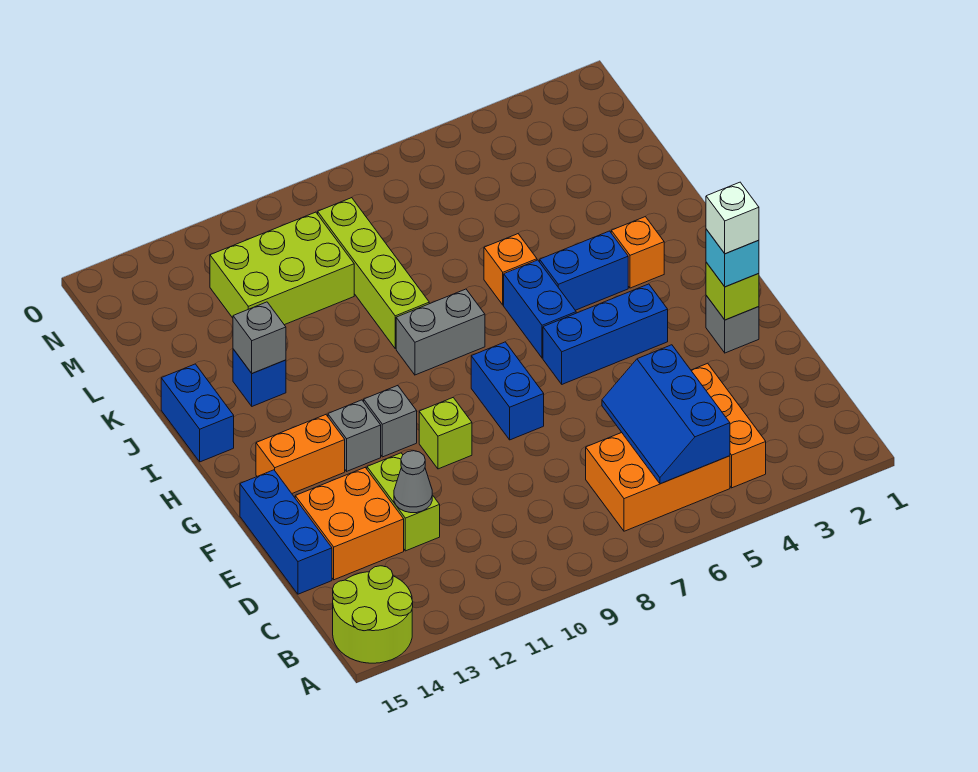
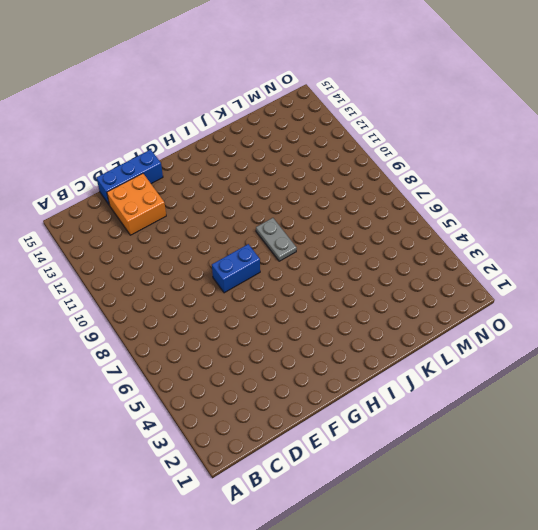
grey 1x2 plate [256,218,297,261] -> grey 1x2 brick [396,289,485,375]
none -> lime 2x2 round brick [333,566,413,663]
none -> orange 1x3 brick [691,363,766,488]
none -> orange 2x3 brick [586,433,730,531]

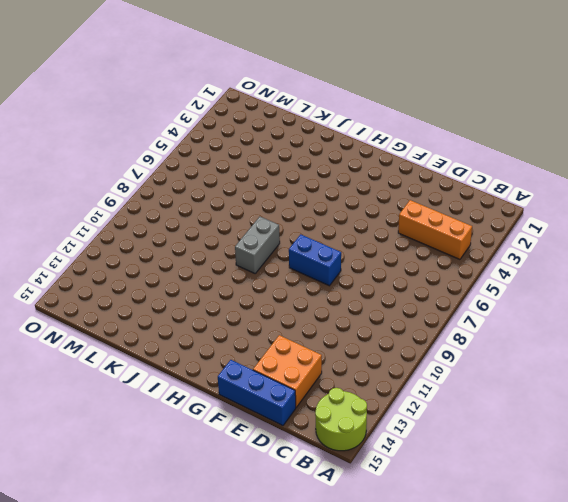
none -> orange 2x3 brick [586,433,730,531]
none -> lime 1x2 brick [367,453,440,551]
none -> grey 1x1 brick [706,296,759,353]

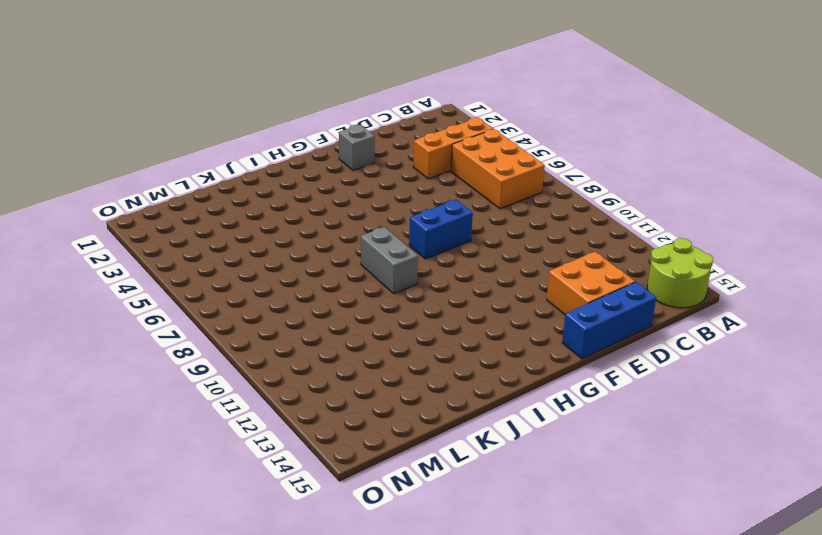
none -> lime 1x2 brick [367,453,440,551]
none -> lime 1x1 brick [419,398,472,469]
none -> blue 1x3 brick [543,284,668,384]

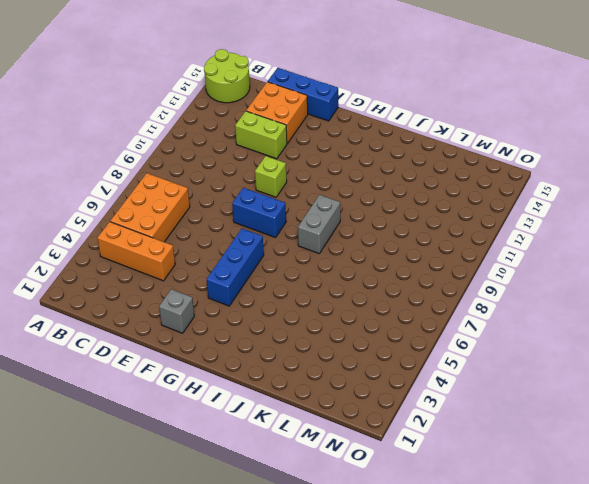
none -> grey 1x1 brick [364,385,417,457]
none -> grey 1x1 brick [328,400,381,471]
none -> orange 1x2 brick [256,414,345,493]

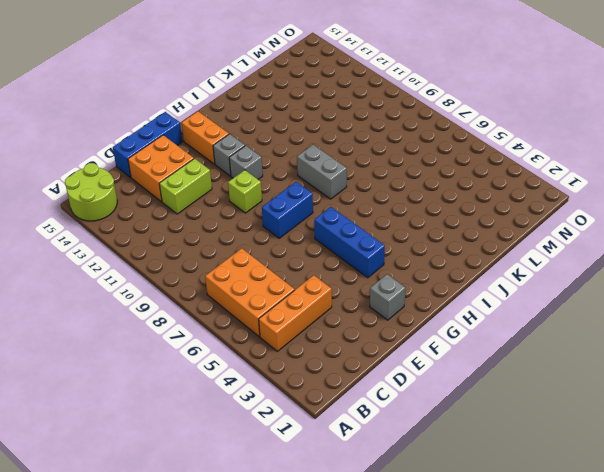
none -> blue 1x2 brick [504,260,576,358]
none -> orange 1x1 brick [611,217,664,288]
none -> blue 1x2 brick [540,231,628,310]

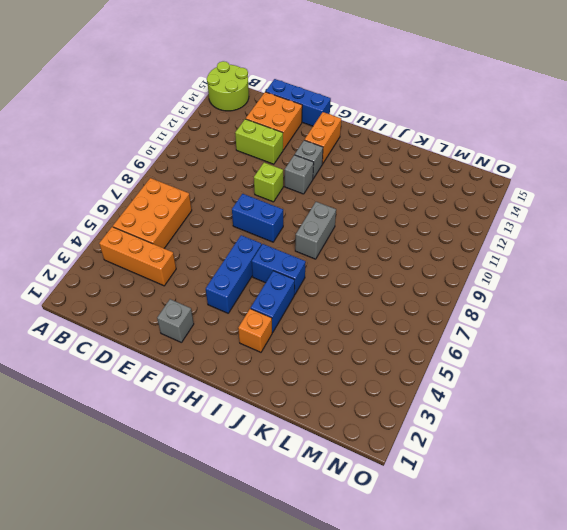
none -> blue 1x2 brick [161,364,234,462]
none -> orange 1x1 brick [484,234,537,305]
none -> lime 1x4 brick [318,198,429,349]

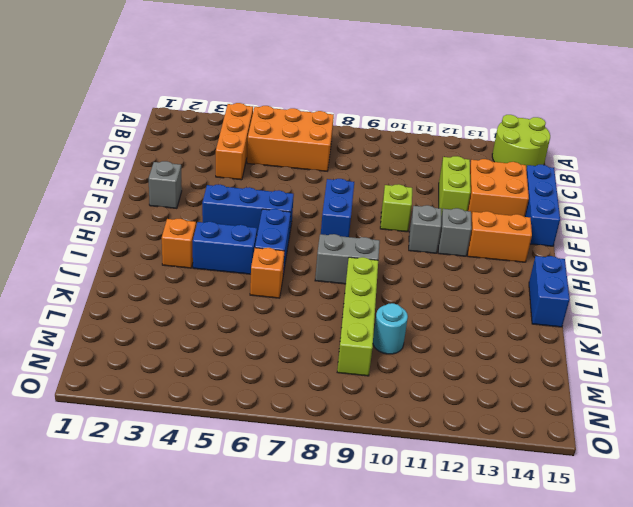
cyan 1x1 round brick [373,303,408,354] -> lime 2x3 brick [210,212,354,325]
none -> blue 1x1 brick [233,349,286,406]
none -> blue 2x3 slope [602,345,730,484]
none -> grey 1x1 cone [394,451,432,513]

